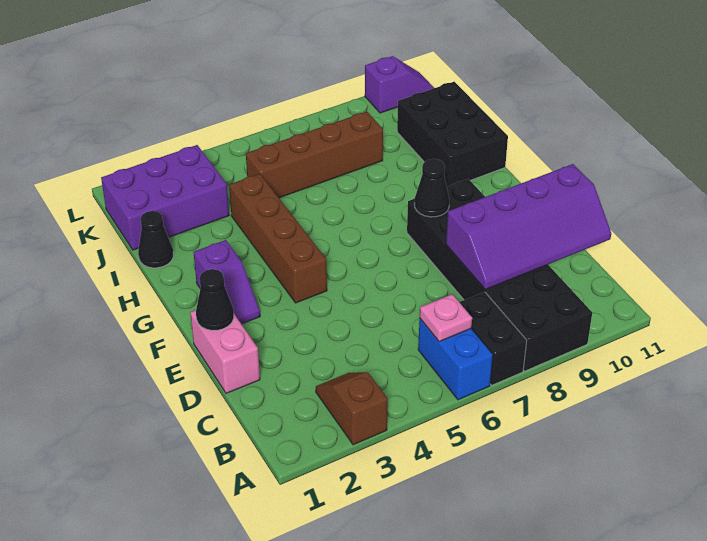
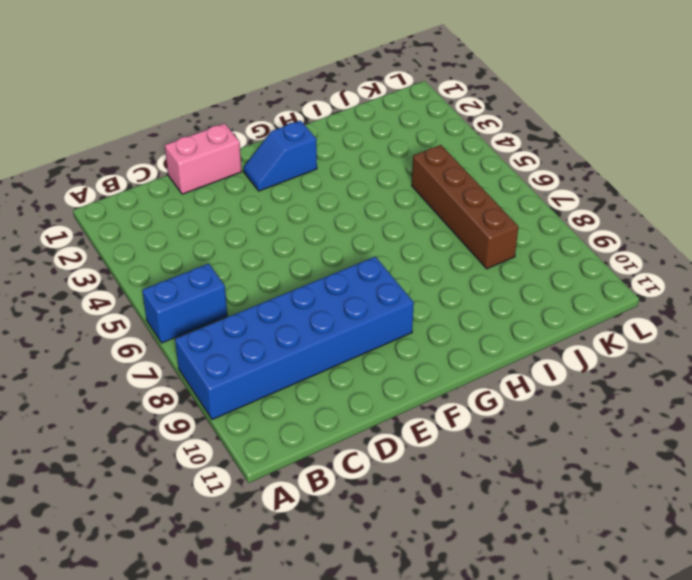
blue 2x6 brick [175,257,414,420] -> black 2x6 brick [407,179,592,371]
blue 1x2 slope [243,121,317,191] -> purple 1x2 slope [194,240,260,324]
none -> brown 1x2 slope [316,372,388,445]
none -> black 1x2 brick [459,292,527,385]
none -> brown 1x4 brick [229,174,327,303]

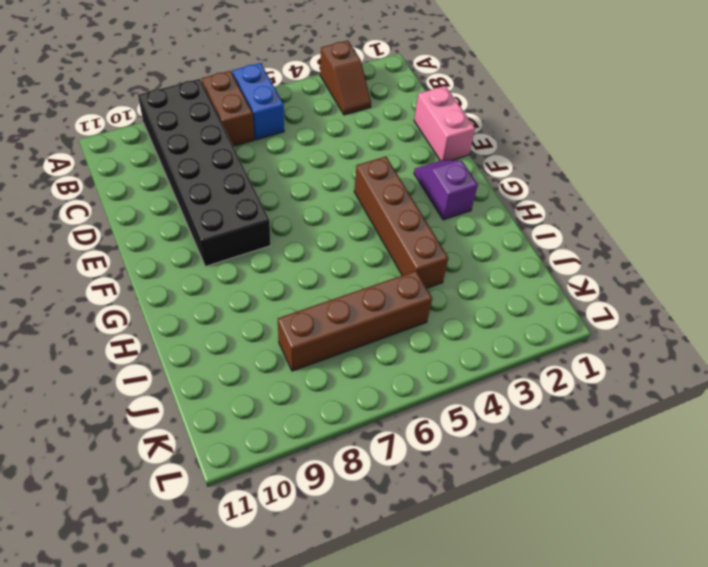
brown 1x2 brick [201,71,254,146] -> black 1x2 brick [459,292,527,385]
none -> black 2x3 brick [397,82,508,186]
none -> black 1x1 cone [138,211,173,268]
none -> purple 2x3 brick [101,145,229,250]

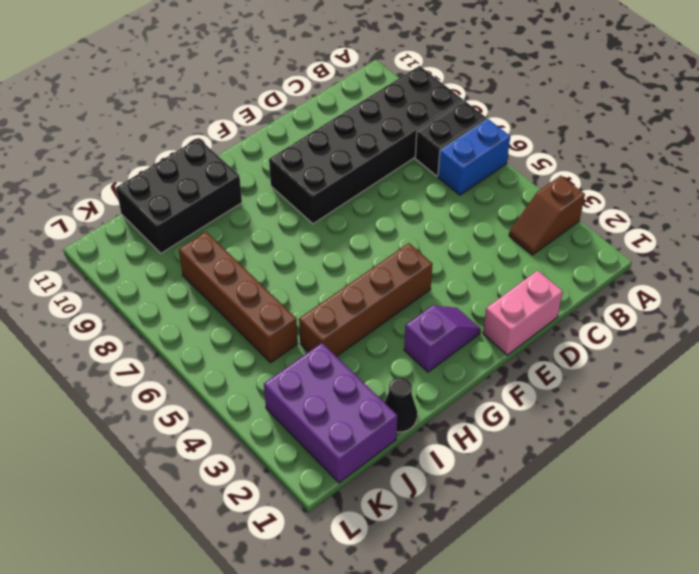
none -> purple 1x2 slope [365,56,434,113]
none -> pink 1x1 plate [420,294,472,342]
none -> purple 2x4 slope [446,164,611,289]

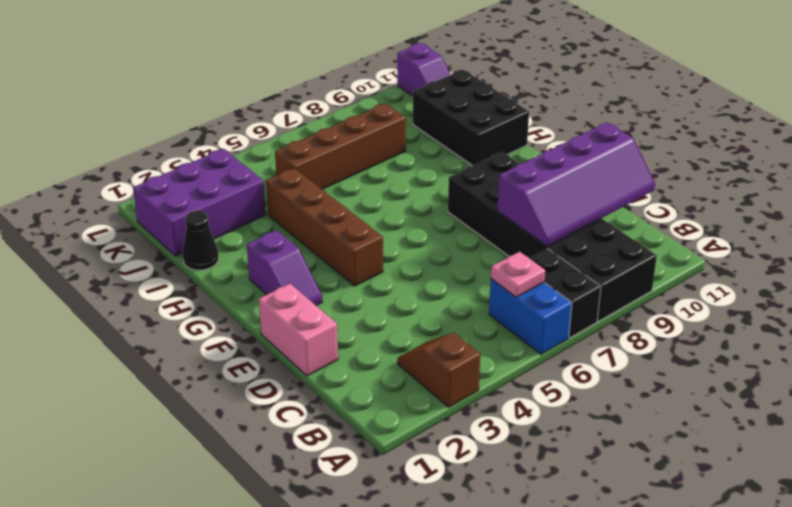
purple 1x2 slope [397,43,451,96] -> purple 1x2 slope turned to [365,56,434,113]
none -> black 1x1 cone [196,269,234,330]
none -> black 1x1 cone [414,159,449,217]

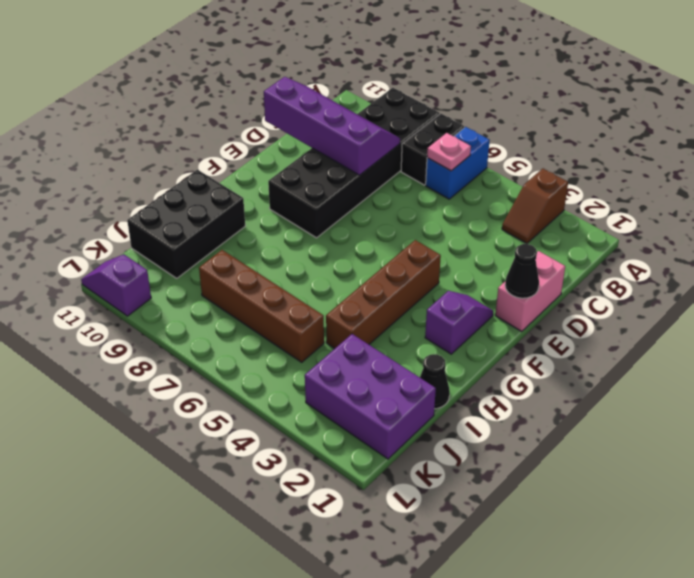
none -> black 1x1 cone [414,159,449,217]

